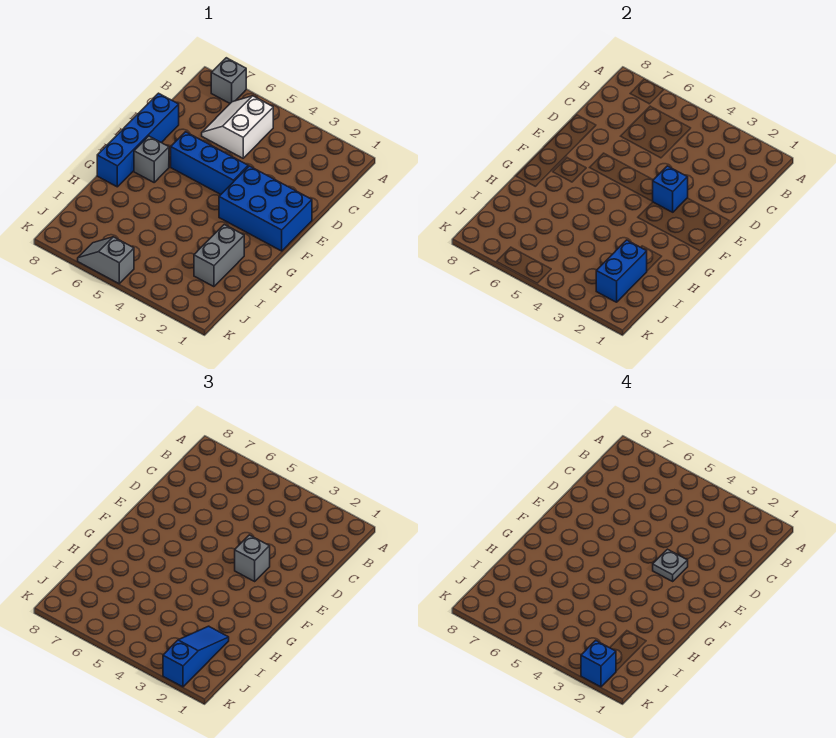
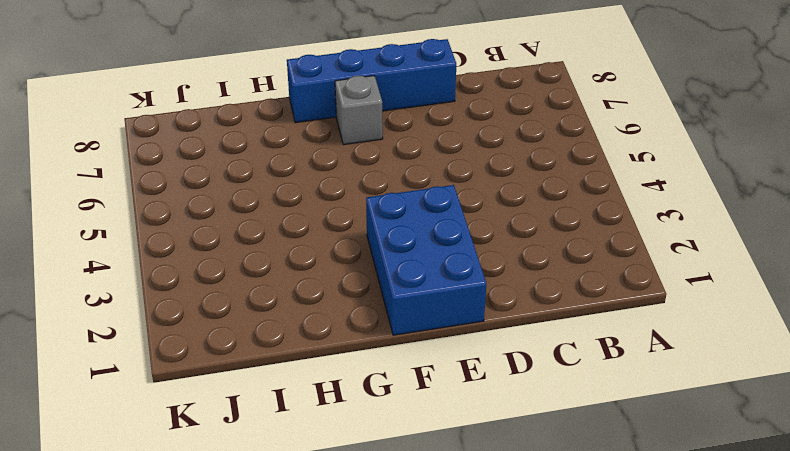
none -> grey 1x1 brick [211,58,246,103]
none -> white 2x2 slope [202,96,273,158]
none -> blue 1x3 brick [171,132,248,194]

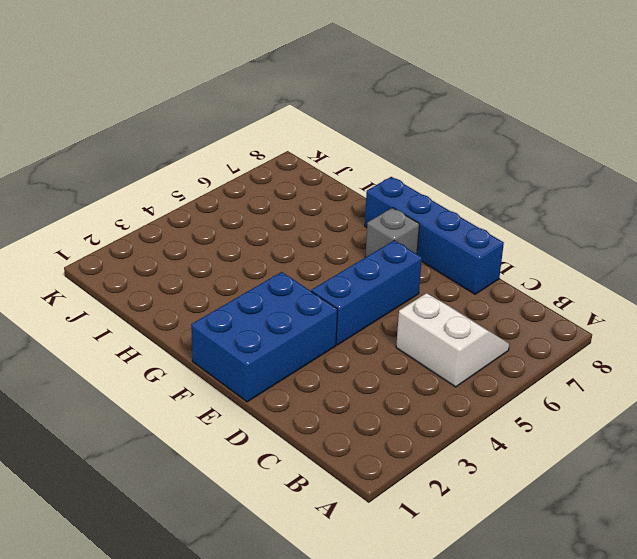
none -> grey 1x1 brick [211,58,246,103]
none -> grey 1x2 brick [194,225,244,287]
none -> grey 1x2 slope [78,237,134,284]

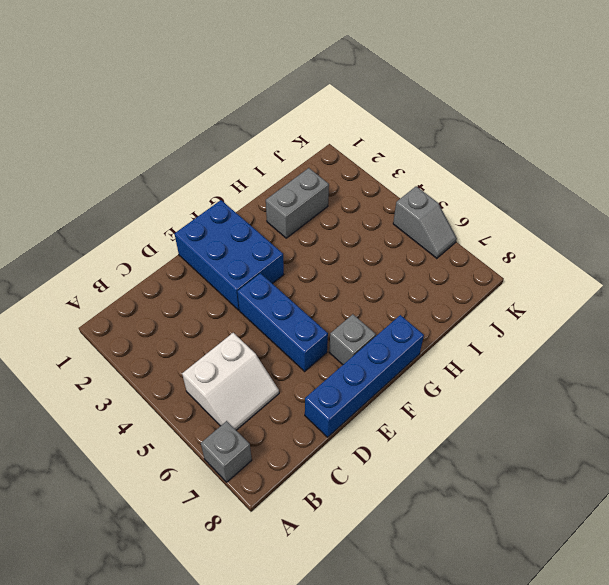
none -> blue 1x1 brick [653,166,688,212]
none -> blue 1x2 brick [596,240,647,302]
none -> grey 1x1 brick [235,535,270,581]

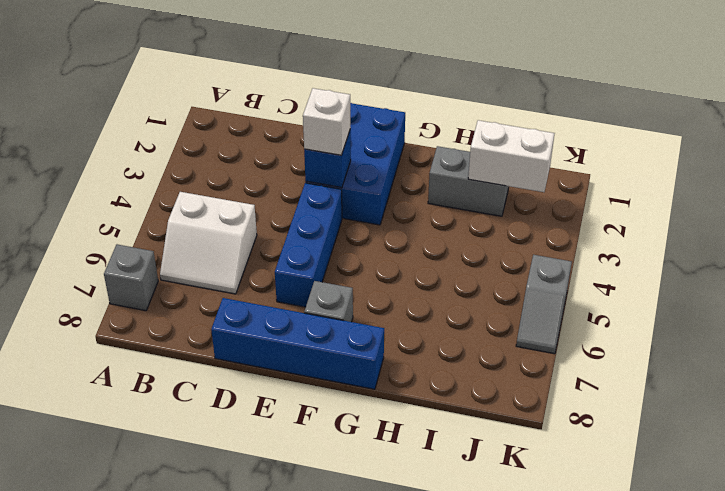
white 1x1 brick [303,88,351,155] -> grey 1x1 brick [235,535,270,581]
white 1x2 brick [468,120,555,192] -> blue 1x2 brick [596,240,647,302]
none -> blue 1x3 slope [163,626,229,687]
none -> grey 1x1 plate [653,549,688,581]
none -> blue 1x1 brick [581,640,616,687]

